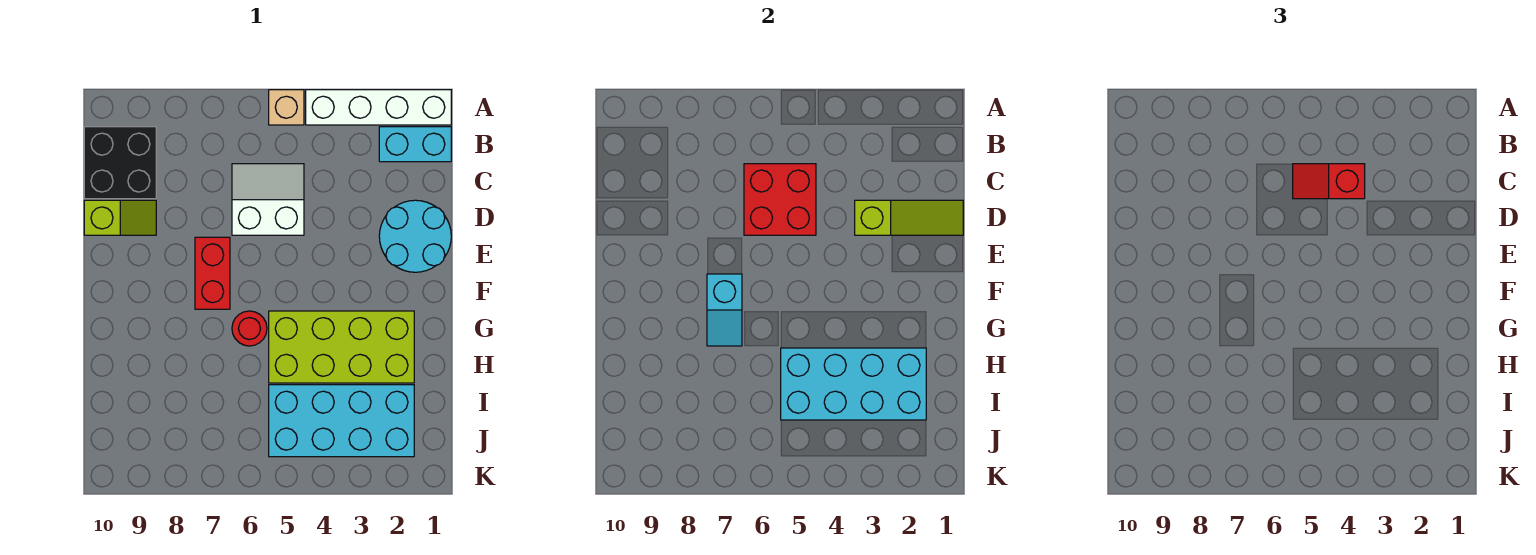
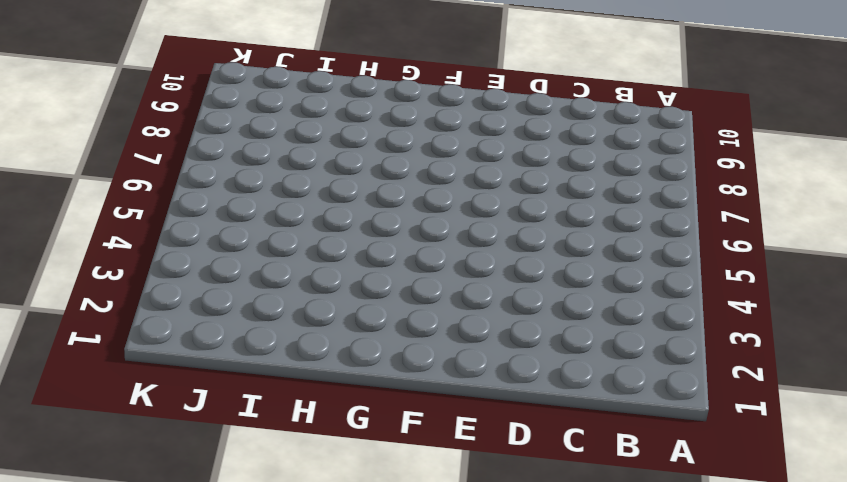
none -> white 1x4 brick [306,90,451,125]
none -> tan 1x1 brick [269,90,304,125]
none -> cyan 1x2 brick [379,127,451,162]

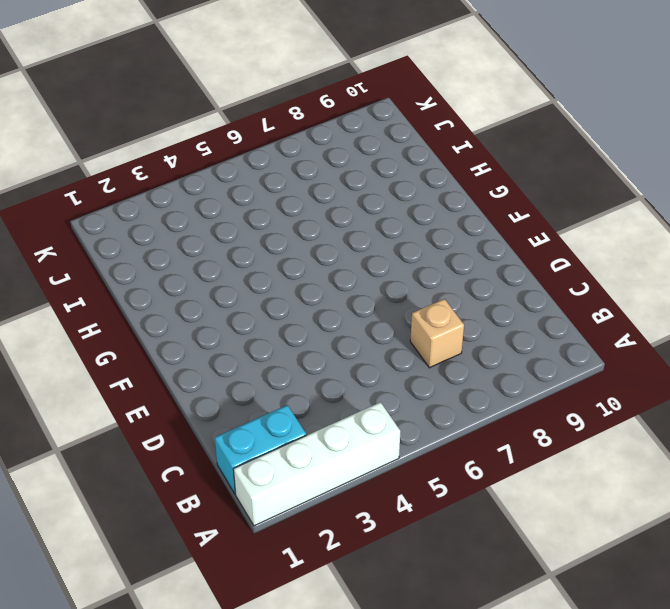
tan 1x1 brick [410,299,464,368] -> tan 1x1 brick moved to [269,90,304,125]
none -> black 2x2 brick [84,127,156,199]
none -> white 2x2 slope [232,164,304,235]
none -> cyan 2x2 round brick [379,200,451,272]

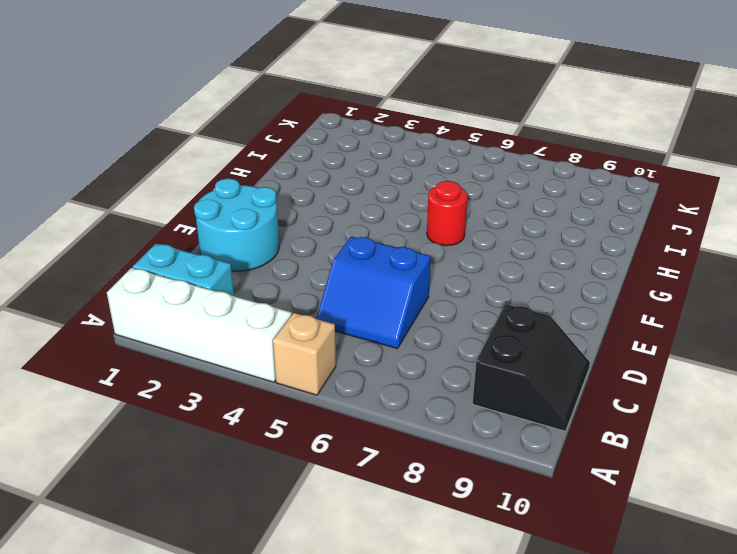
black 2x2 slope [473,304,590,431] -> black 2x2 brick [84,127,156,199]
blue 2x2 slope [316,236,431,349] -> white 2x2 slope [232,164,304,235]
none -> lime 1x2 slope [84,200,156,235]
none -> red 1x2 brick [195,237,230,309]
none -> lime 2x4 brick [269,311,414,383]

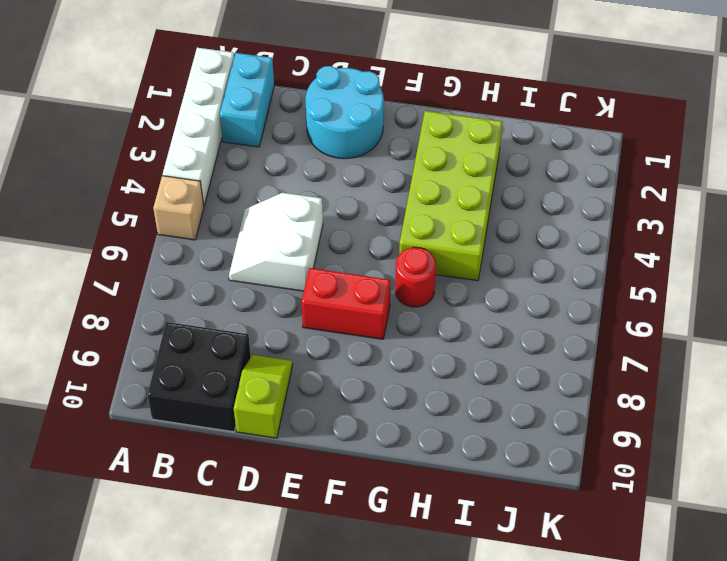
none -> cyan 2x4 brick [269,385,414,457]
none -> red 2x2 brick [744,164,816,235]
none -> lime 1x3 slope [855,200,963,235]

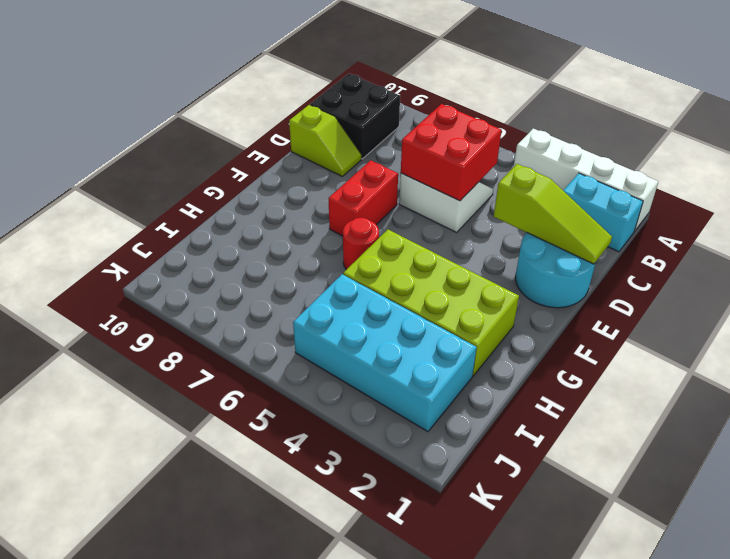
none -> tan 1x1 brick [269,90,304,125]
none -> cyan 1x2 slope [707,274,742,346]
none -> cyan 2x4 brick [781,348,926,420]

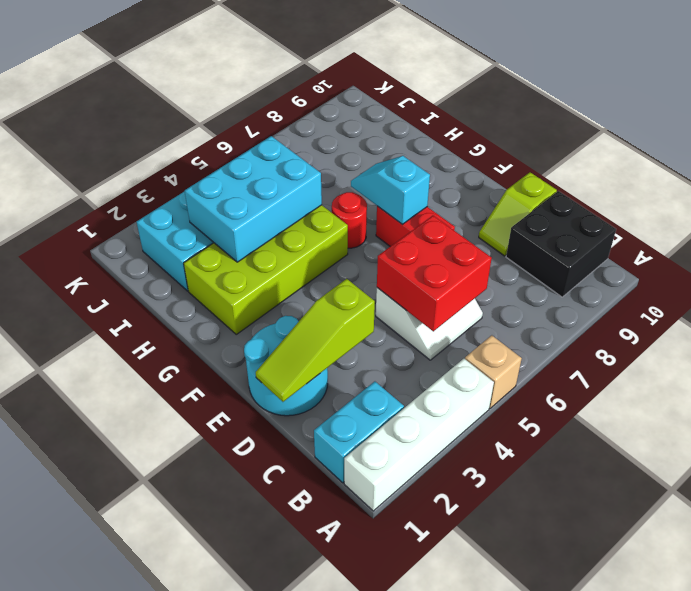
cyan 2x3 brick [185,136,322,262] -> cyan 2x4 brick [781,348,926,420]
none -> red 1x2 slope [1293,164,1365,199]

